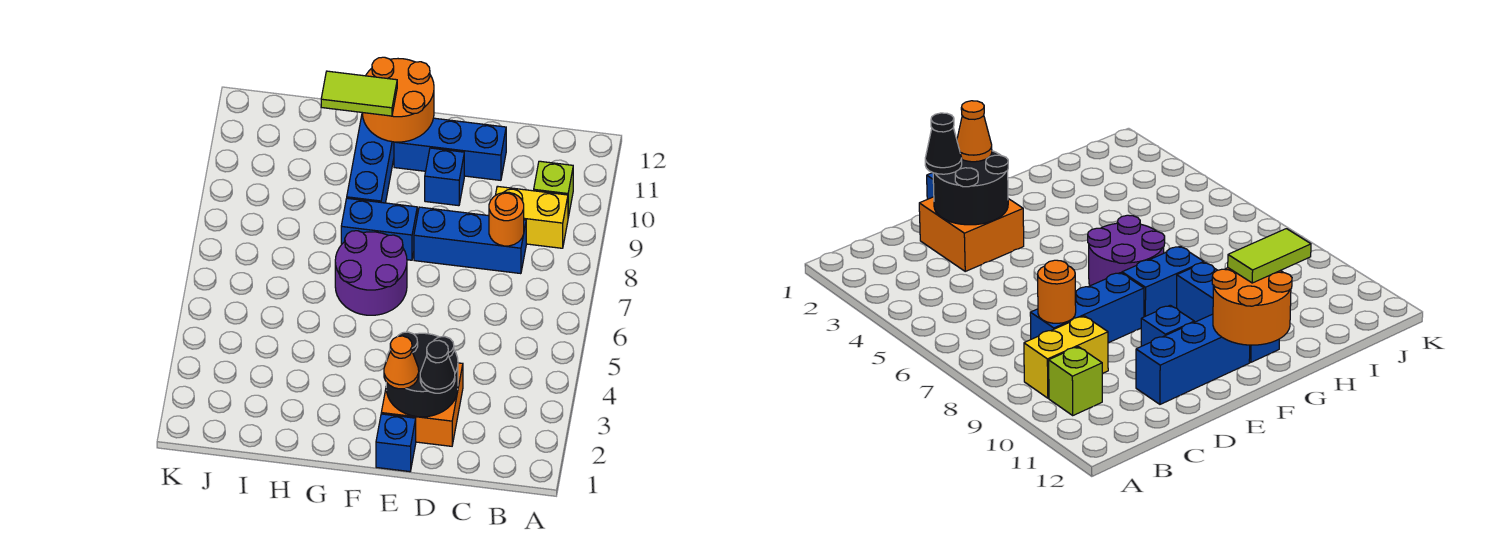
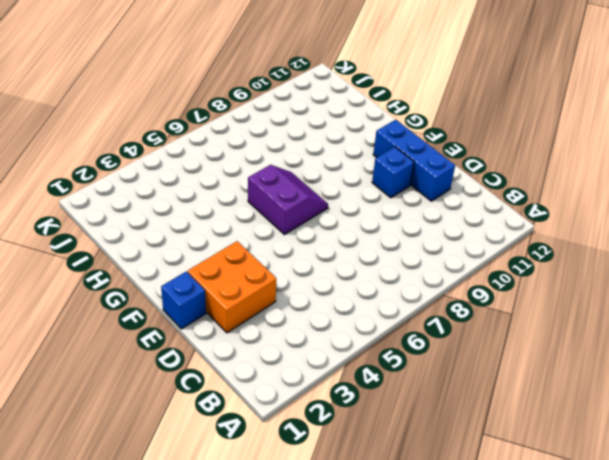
purple 2x2 slope [248,165,328,235] -> purple 2x2 round brick [335,231,407,315]
none -> yellow 1x2 brick [496,186,568,248]
none -> lime 1x1 brick [534,161,573,217]
none -> blue 1x3 brick [414,207,526,274]

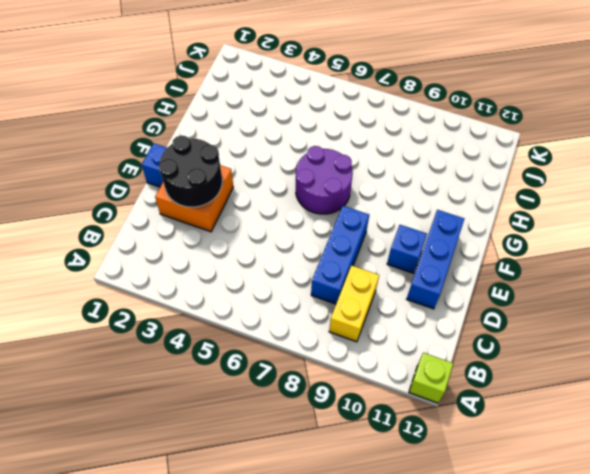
lime 1x1 brick [409,353,453,403] -> lime 1x1 brick moved to [534,161,573,217]
none -> blue 1x2 brick [341,198,417,260]
none -> blue 1x3 brick [347,114,394,203]
none -> orange 1x1 round brick [489,192,524,246]

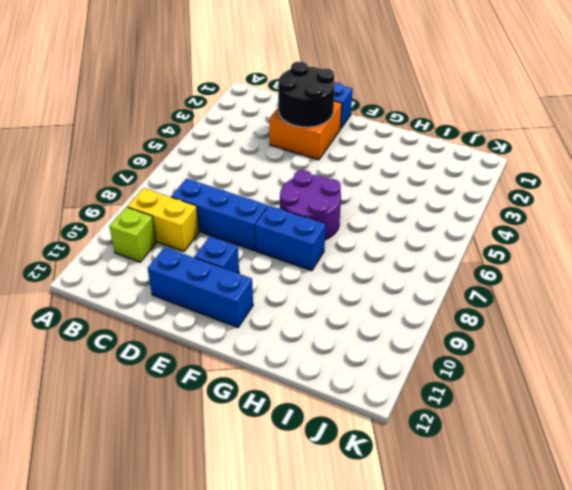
none -> blue 1x3 brick [347,114,394,203]
none -> orange 1x1 round brick [489,192,524,246]
none -> orange 2x2 round brick [362,57,434,142]

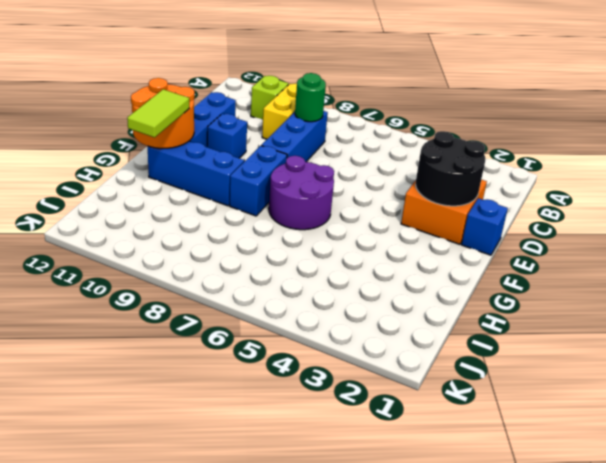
green 1x1 round brick [295,73,326,122] -> orange 1x1 round brick [489,192,524,246]
none -> black 1x1 cone [420,341,455,393]
none -> orange 1x1 cone [384,336,419,389]

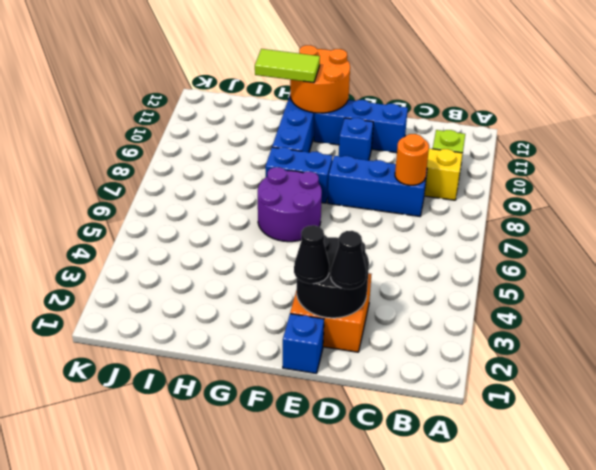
black 1x1 cone [294,225,329,284] -> orange 1x1 cone [384,336,419,389]

